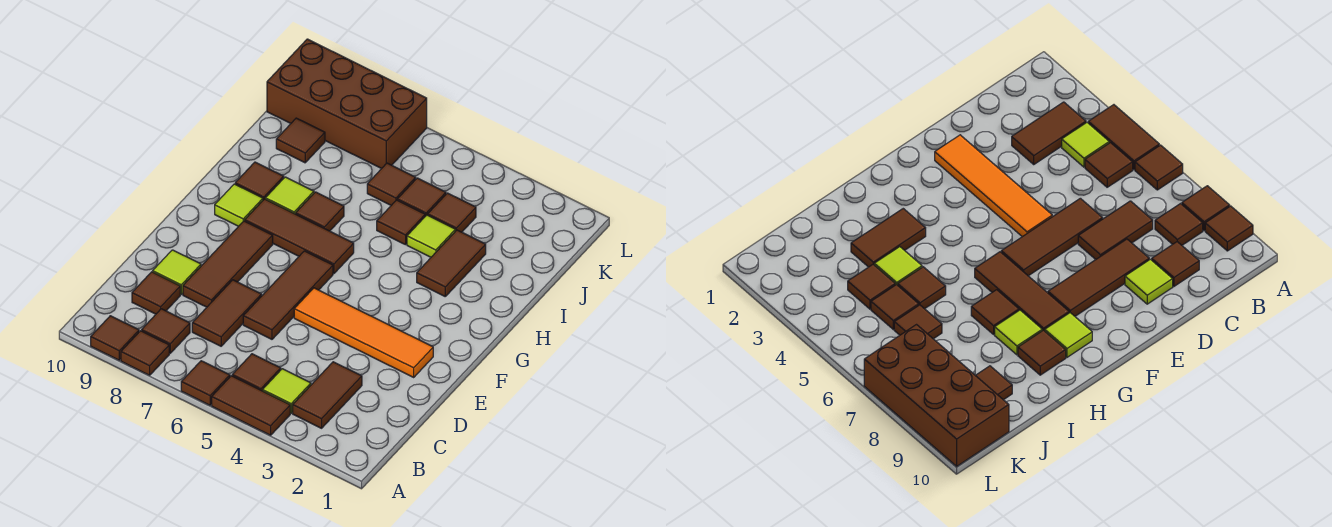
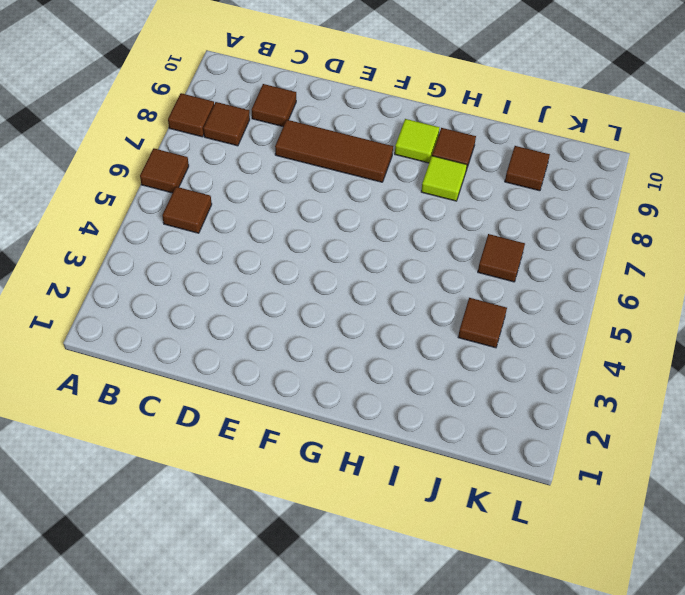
none -> brown 1x2 tile [212,376,290,435]
none -> brown 1x1 tile [91,316,139,360]
none -> brown 1x2 tile [293,362,362,428]

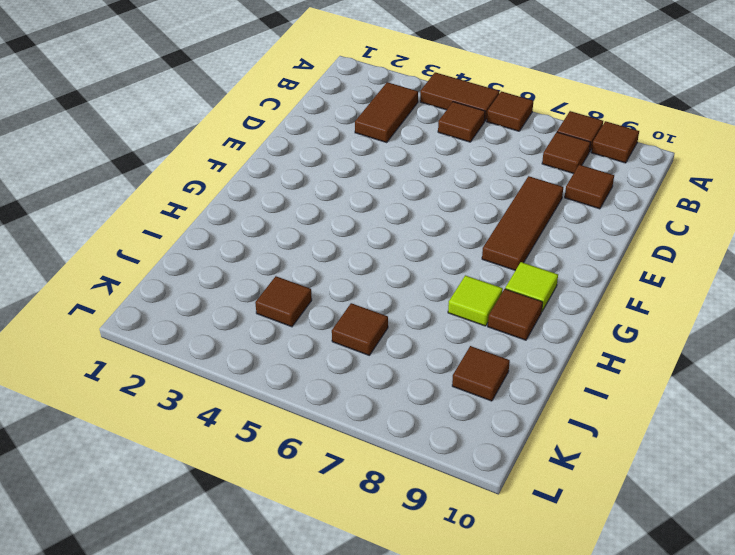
none -> lime 1x1 tile [263,369,311,413]
none -> brown 1x2 tile [192,280,262,346]
none -> brown 1x3 tile [243,251,333,339]

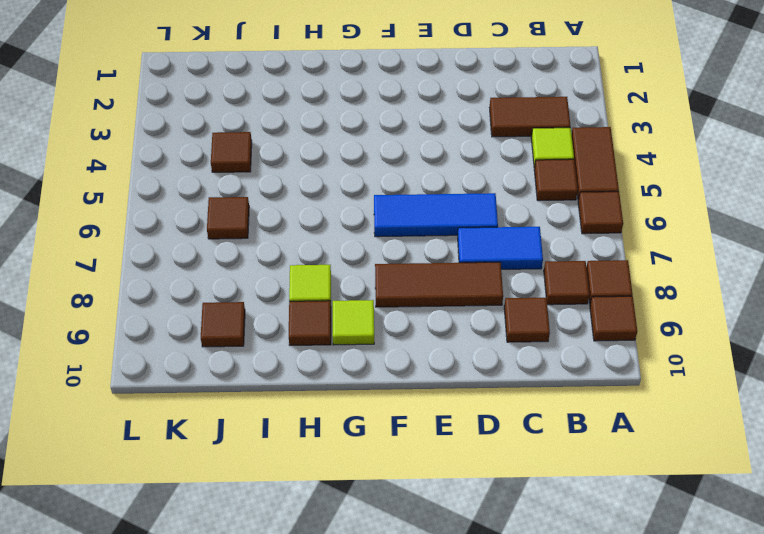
blue 1x2 tile [458,227,543,269] -> brown 1x2 tile [192,280,262,346]
blue 1x3 tile [374,193,498,237] -> brown 1x3 tile [243,251,333,339]
none -> lime 1x1 tile [153,250,201,294]
none -> orange 1x4 tile [294,288,433,377]
none -> brown 1x3 tile [245,199,354,274]

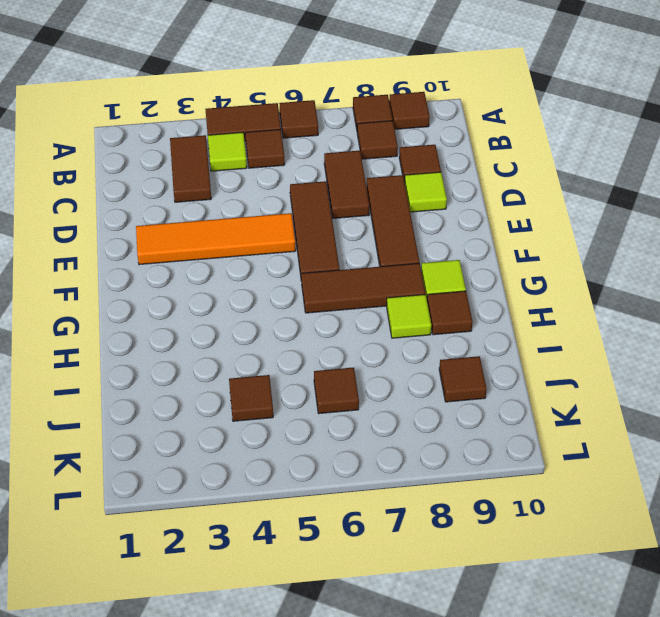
none -> brown 1x2 tile [417,230,486,296]
none -> brown 1x1 tile [296,192,344,231]
none -> lime 1x1 tile [407,215,456,257]

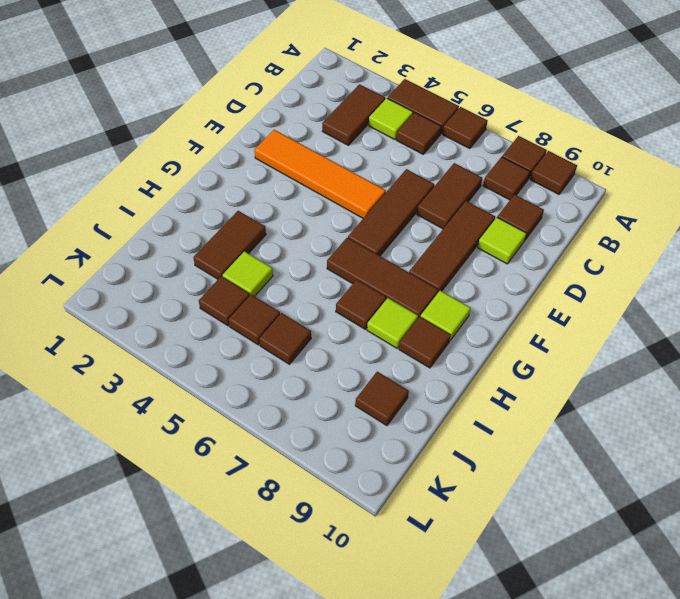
none -> brown 1x1 tile [377,200,425,245]
none -> brown 2x4 brick [267,39,427,169]

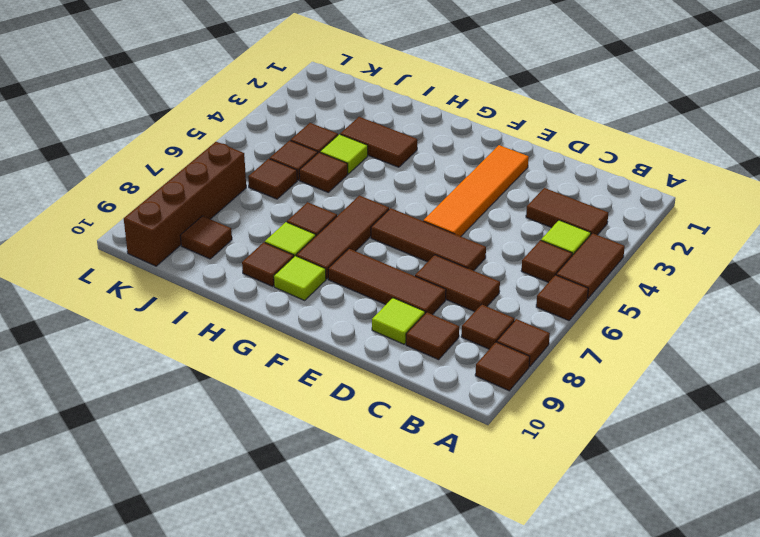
brown 1x4 brick [124,142,246,266] -> brown 2x4 brick [267,39,427,169]

